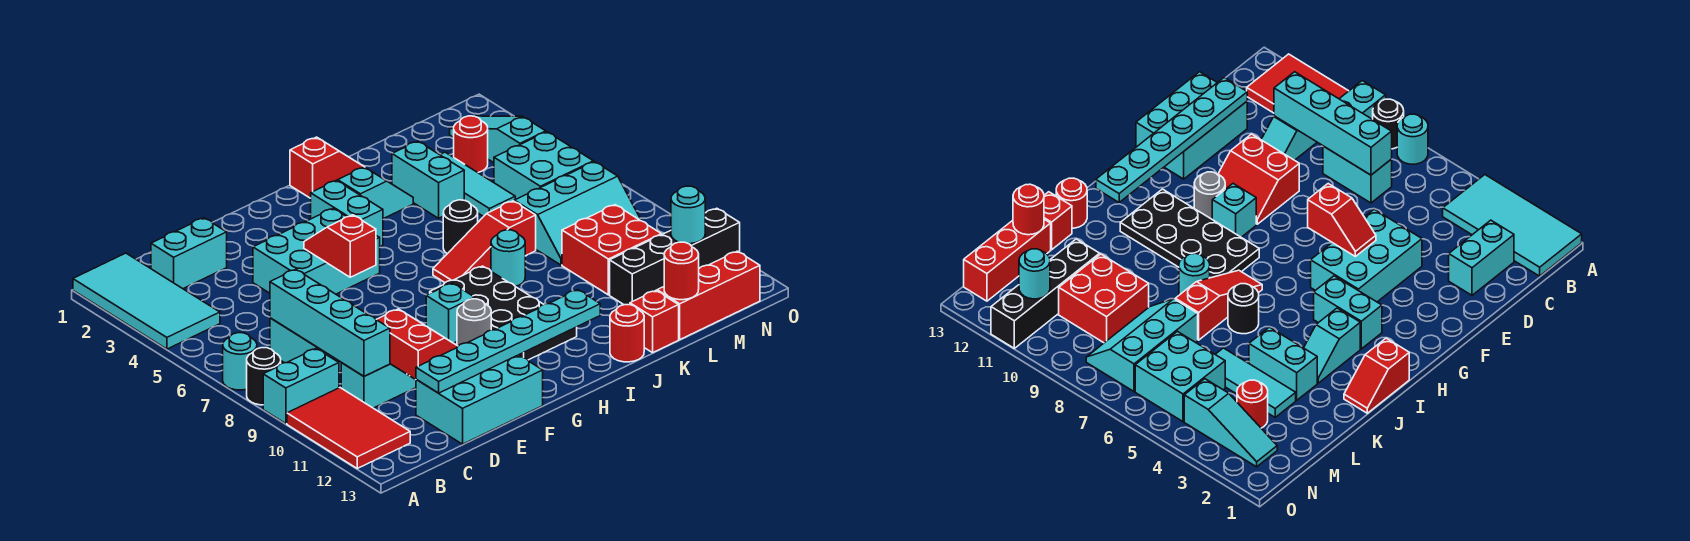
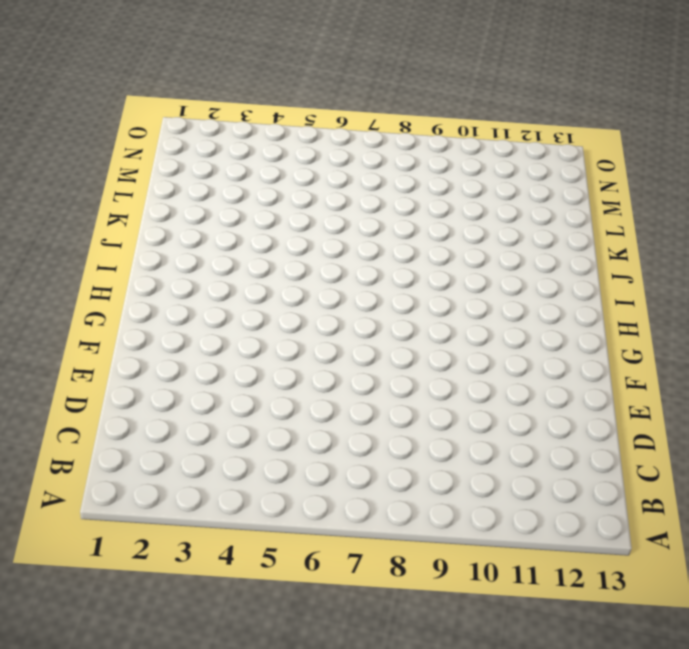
none -> cyan 2x4 tile [73,253,220,349]
none -> cyan 1x1 round brick [223,333,257,390]
none -> black 1x1 round brick [247,348,281,405]
none -> cyan 1x2 brick [263,349,339,424]

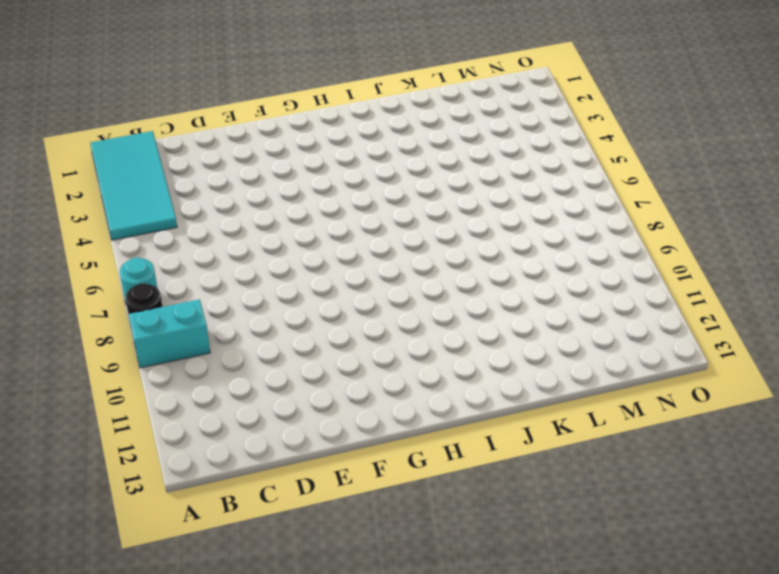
none -> red 2x3 tile [287,388,410,468]
none -> cyan 1x2 brick [151,218,227,289]
none -> cyan 1x2 brick [270,318,341,372]
none -> cyan 1x2 slope [341,363,416,408]

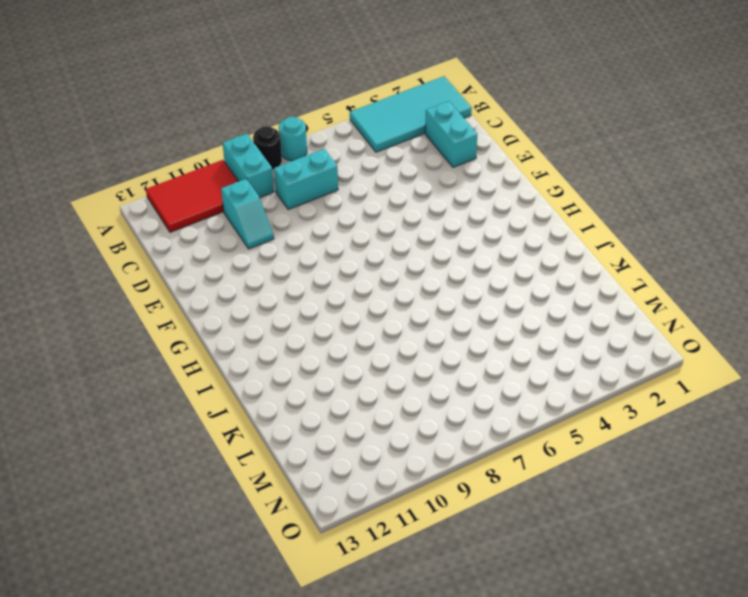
none -> cyan 2x3 brick [416,355,543,444]
none -> cyan 2x3 brick [253,209,380,294]
none -> red 2x2 slope [376,309,458,380]
none -> cyan 1x1 brick [426,283,475,343]

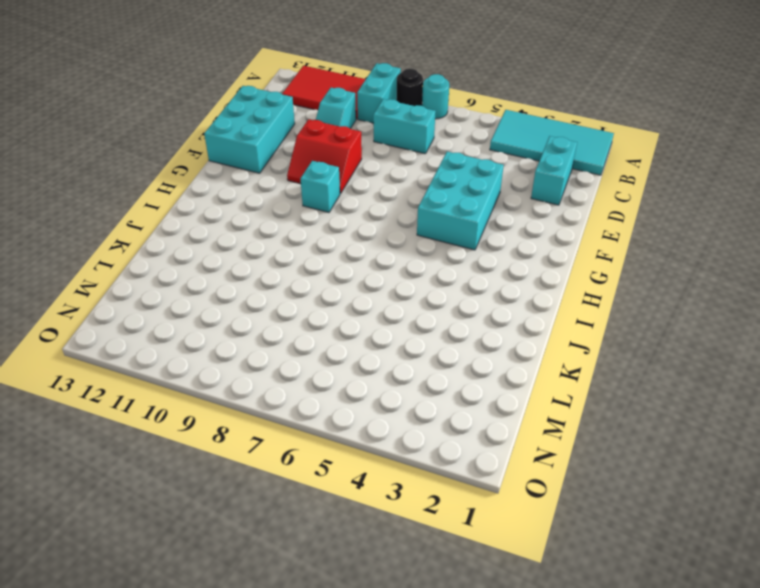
none -> grey 1x1 round brick [457,299,491,346]
none -> cyan 1x2 brick [311,180,383,246]
none -> black 2x4 plate [430,266,577,360]
none -> red 1x2 slope [290,137,364,198]

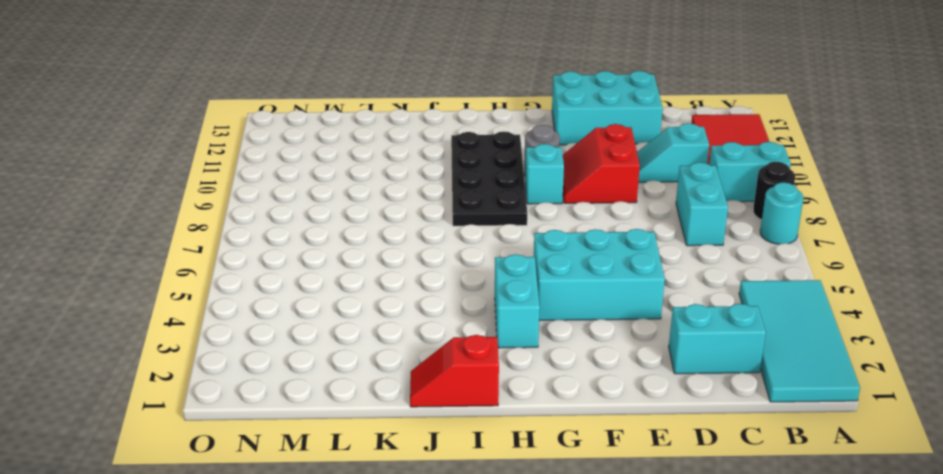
none -> cyan 1x2 slope [338,167,413,219]
none -> red 1x3 slope [433,201,536,283]
none -> black 1x1 round brick [443,200,478,254]
none -> cyan 1x1 round brick [491,230,525,286]

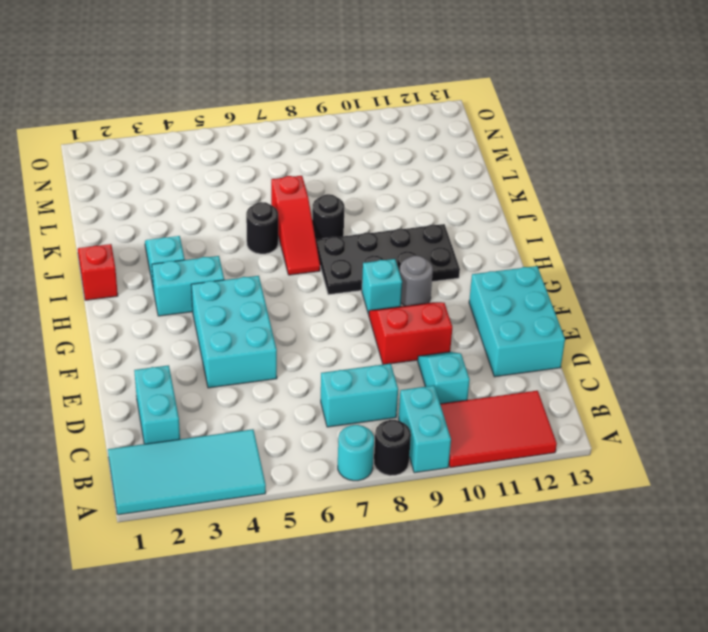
black 1x1 round brick [312,194,344,240] -> cyan 1x1 round brick [491,230,525,286]
none -> red 1x1 round brick [610,305,644,362]
none -> cyan 1x2 brick [392,141,464,218]
none -> red 1x1 brick [630,291,679,353]
none -> cyan 1x3 tile [440,152,515,217]

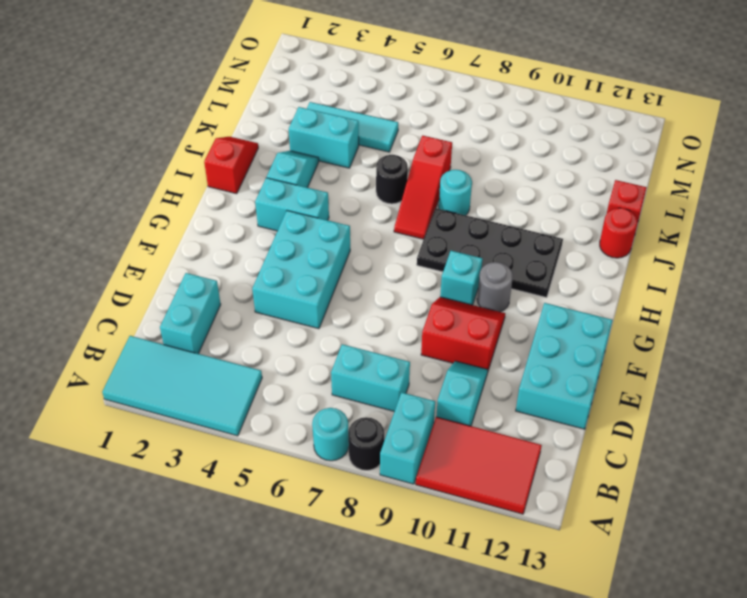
none -> cyan 2x3 slope [514,162,641,265]
none -> red 2x2 brick [562,205,661,295]
none -> black 1x4 brick [610,208,740,305]
none -> red 1x3 brick [657,251,760,339]

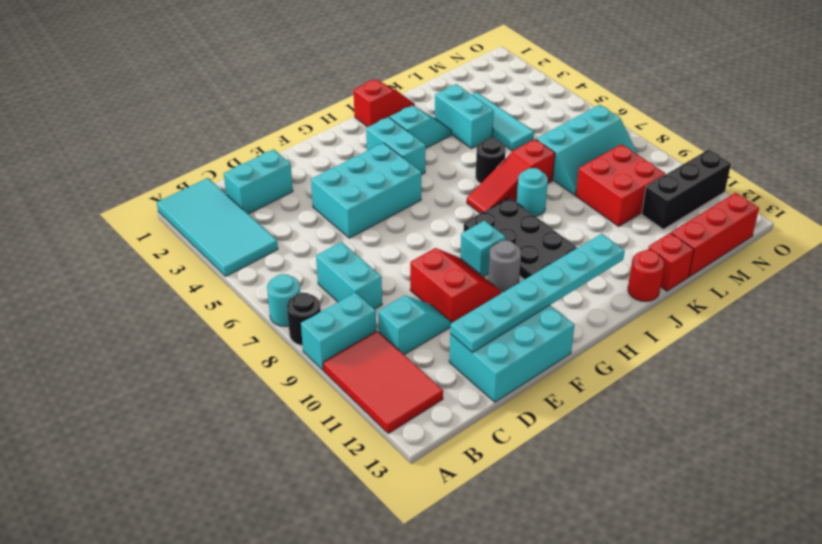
black 1x3 brick [642,150,731,229] -> black 1x4 brick [610,208,740,305]
none -> red 1x1 round brick [454,116,488,172]
none -> cyan 2x2 brick [494,132,593,199]
none -> cyan 1x3 slope [450,116,546,163]
none -> cyan 1x4 brick [270,269,390,376]

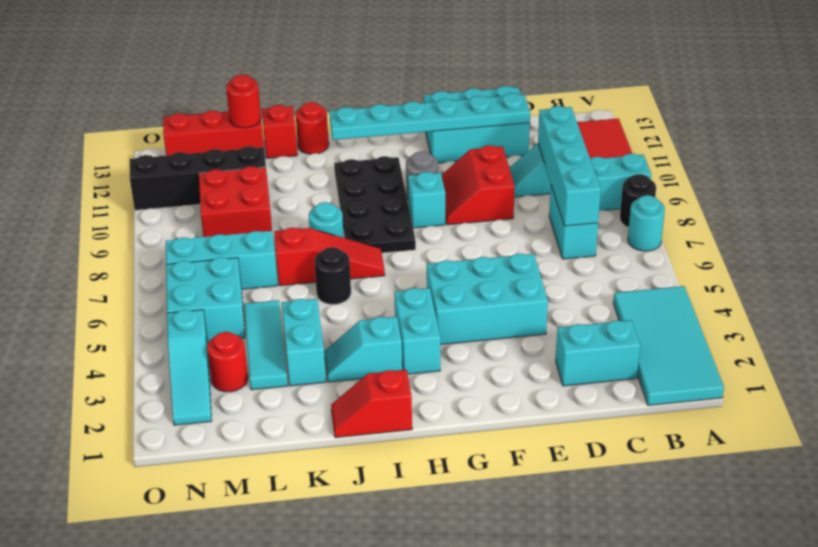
none -> red 1x2 slope [304,215,376,277]
none -> cyan 1x1 round brick [671,186,705,244]

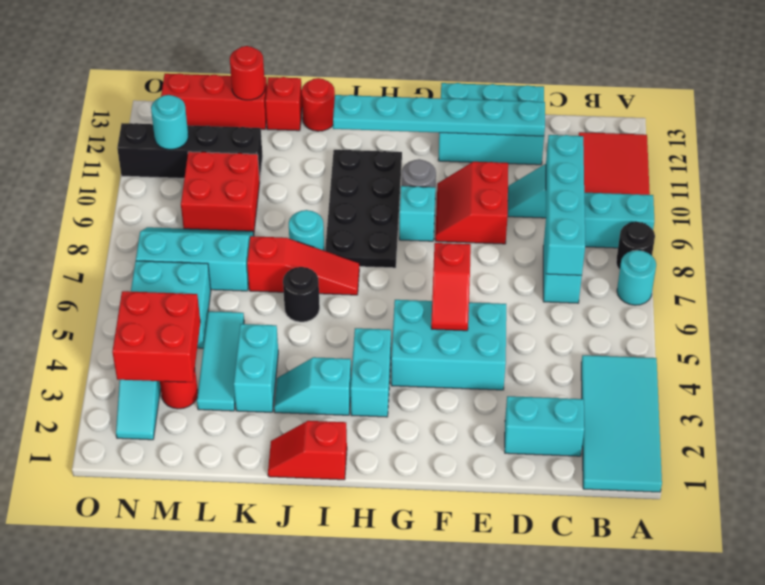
red 2x2 brick [112,291,200,382] -> none

